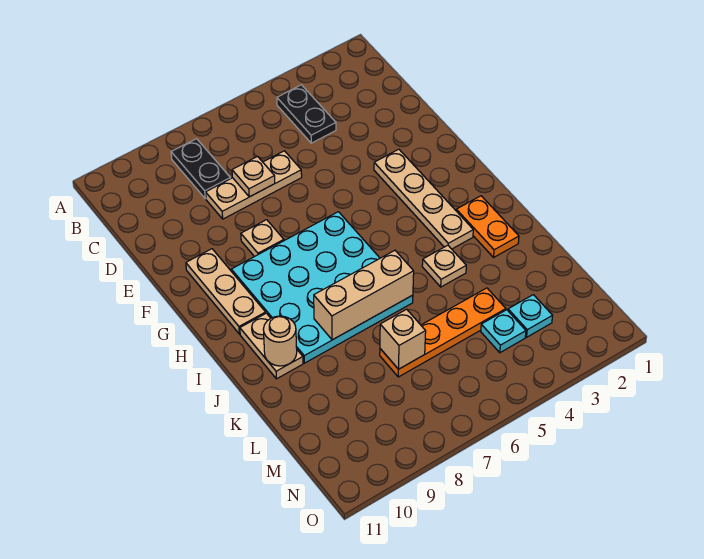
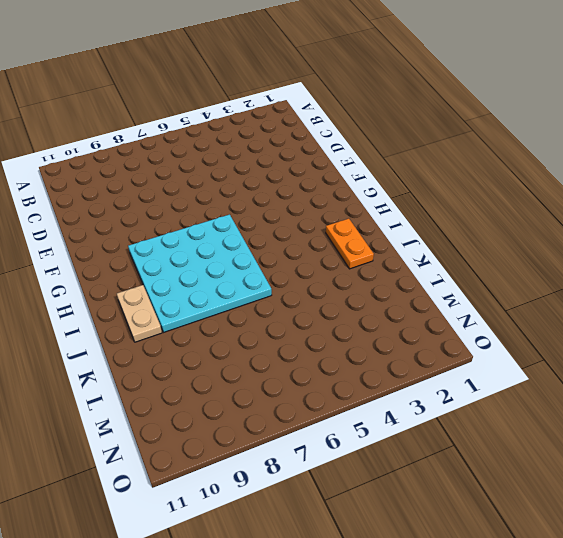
none -> black 1x2 plate [277,85,336,143]
none -> black 1x2 plate [171,139,230,199]
none -> tan 1x3 plate [206,151,302,219]

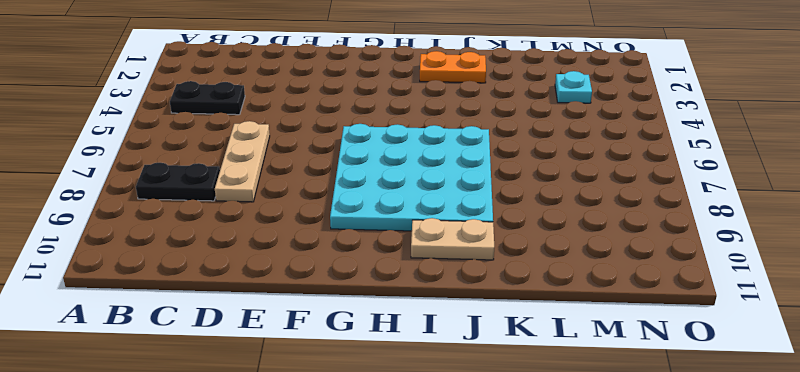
none -> tan 1x4 plate [374,149,473,249]
none -> tan 1x1 plate [241,220,284,257]
none -> tan 1x3 plate [186,249,266,334]

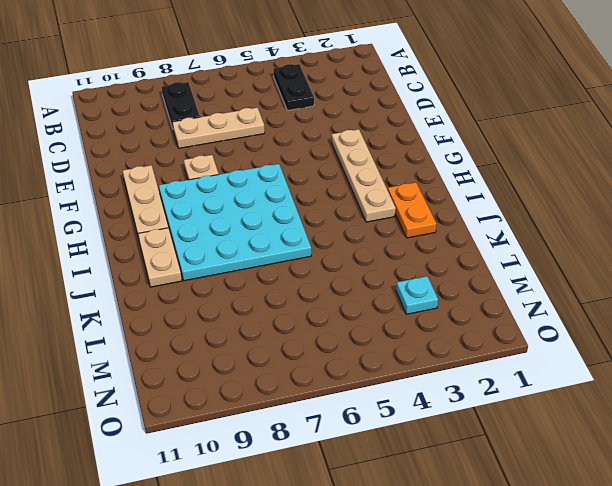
none -> tan 1x1 plate [422,245,466,287]
none -> orange 1x4 plate [380,288,506,377]
none -> cyan 1x1 plate [481,310,526,353]

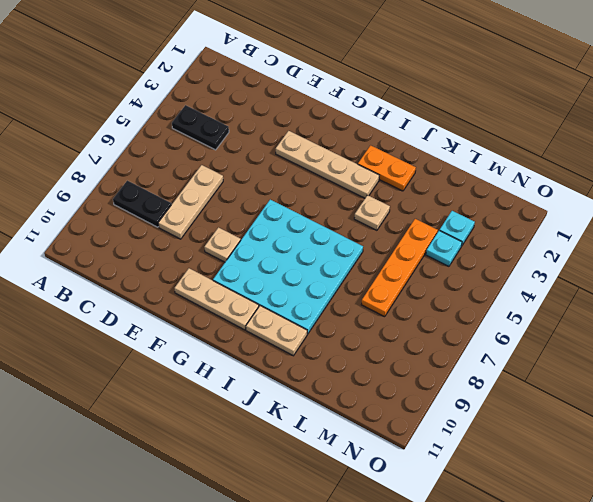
none -> tan 1x1 plate [232,156,275,197]
none -> tan 1x3 brick [314,250,414,340]
none -> tan 1x1 round brick [263,316,297,366]

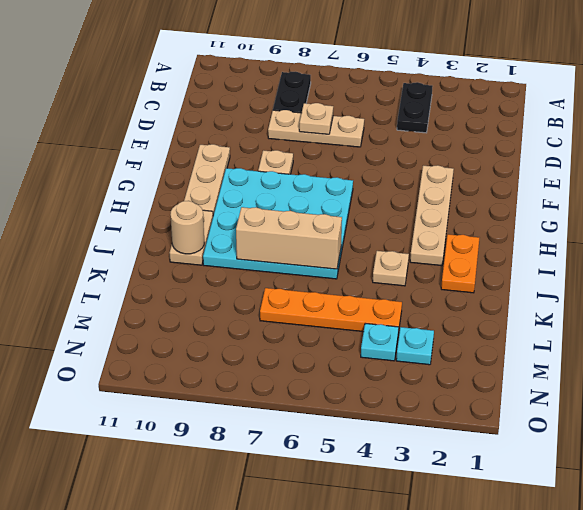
none -> tan 1x1 brick [380,309,426,369]

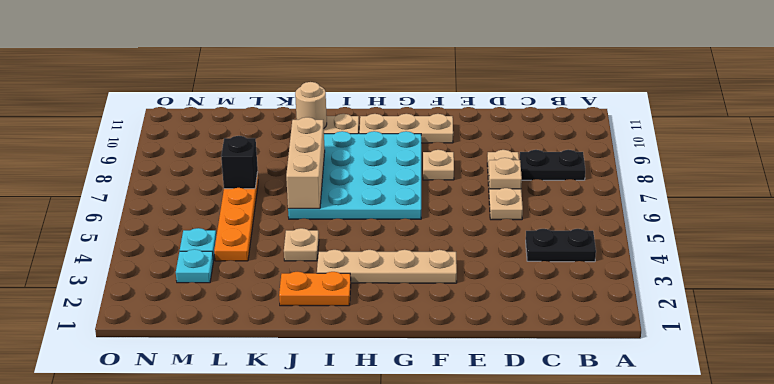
black 1x1 brick [221,136,258,189] -> tan 1x1 brick [380,309,426,369]

